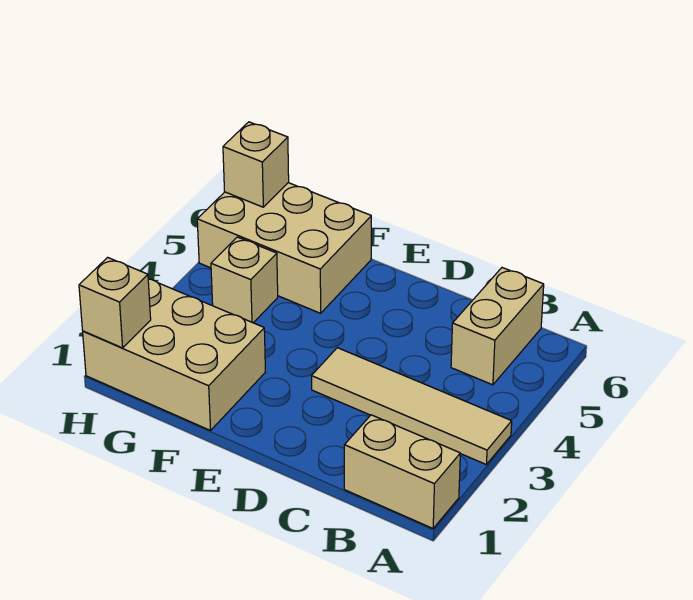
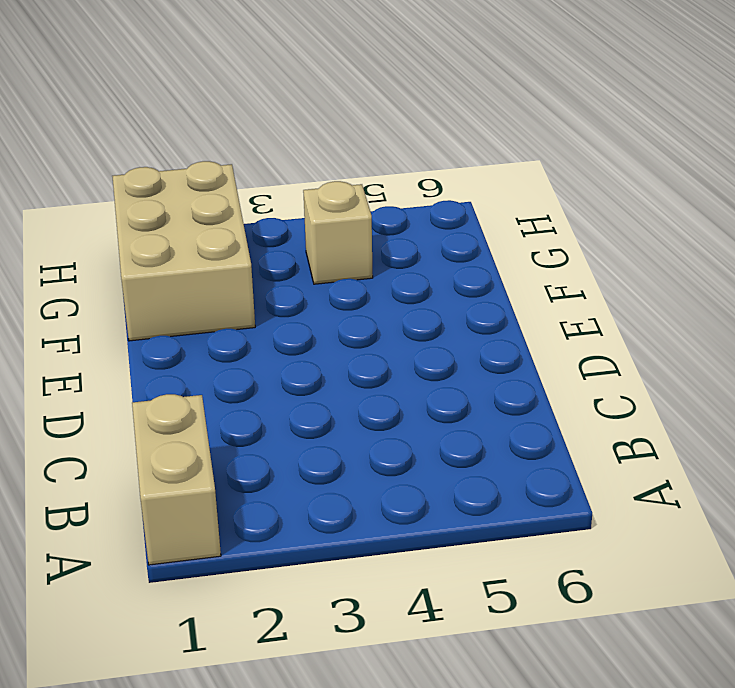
none -> tan 1x4 tile [311,348,512,464]
none -> tan 1x2 brick [451,268,544,385]

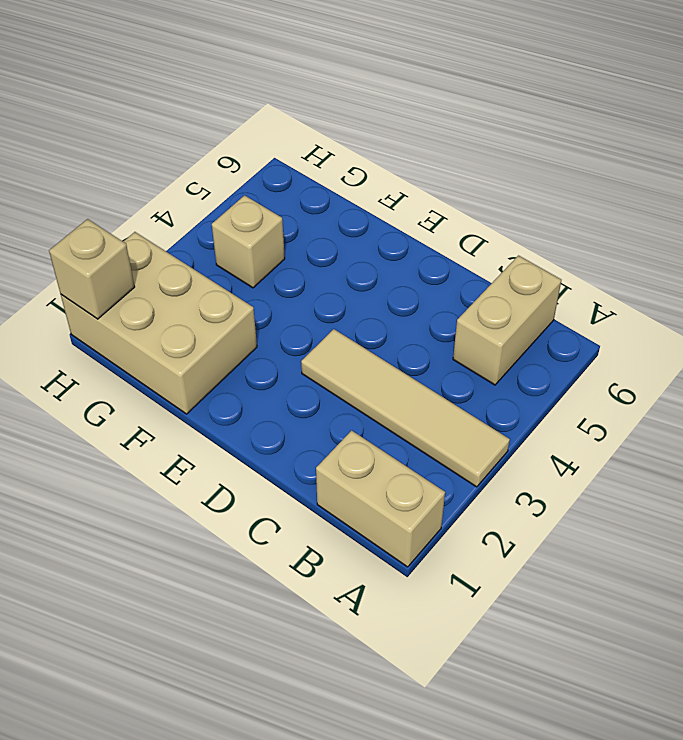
none -> tan 2x3 brick [197,183,371,313]
none -> tan 1x1 brick [223,122,289,207]

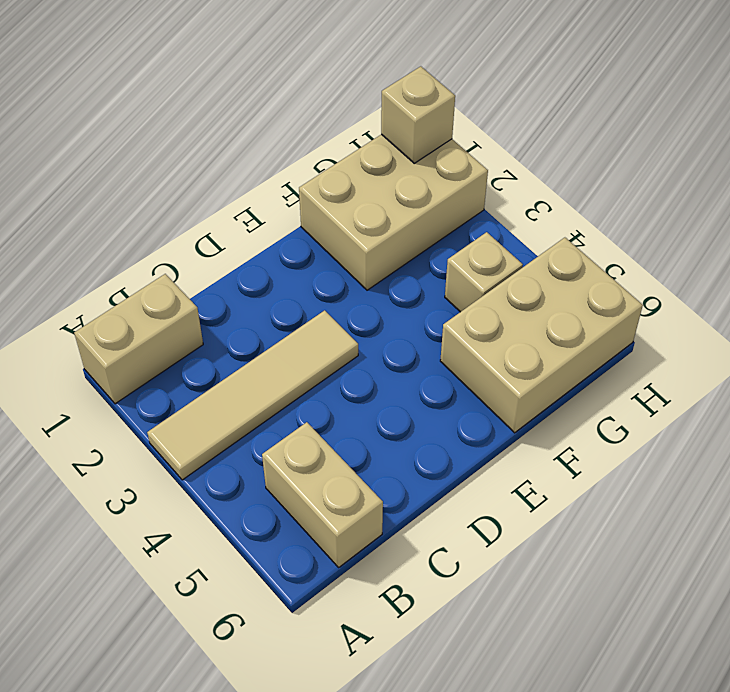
none -> tan 1x1 brick [223,122,289,207]

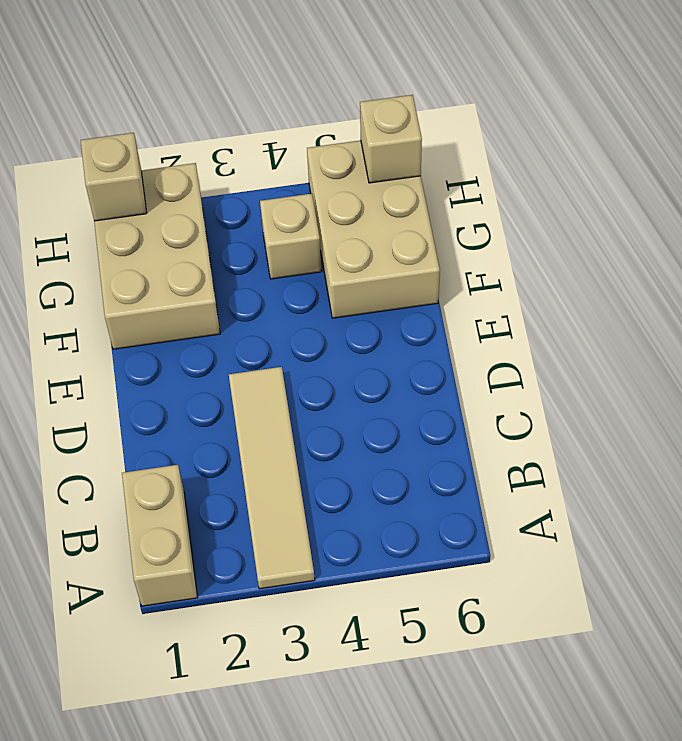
none -> tan 1x2 brick [451,268,544,385]

